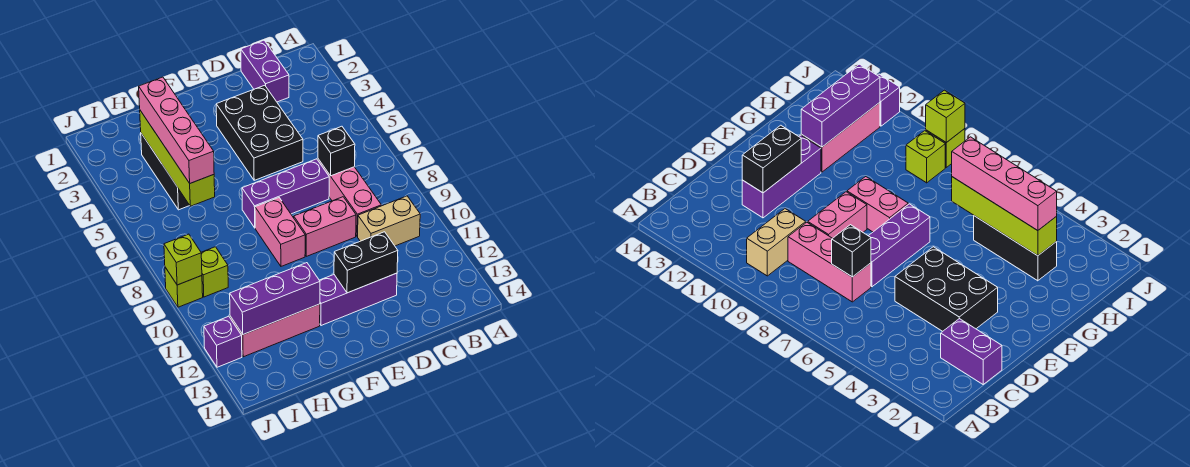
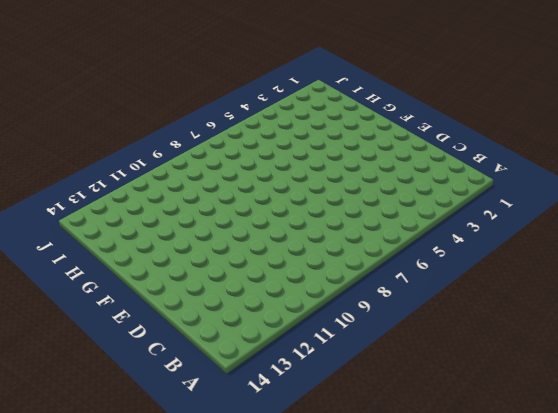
none -> tan 1x2 brick [358,196,420,246]
none -> purple 1x2 brick [241,40,289,102]
none -> pink 1x3 brick [318,159,381,236]

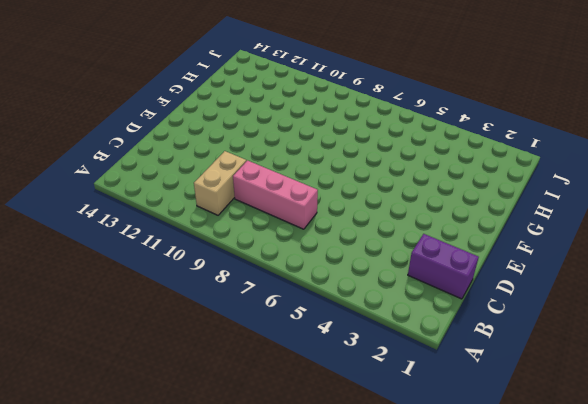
none -> black 2x3 brick [216,85,303,180]
none -> purple 1x3 brick [242,159,329,228]
none -> pink 1x2 brick [294,197,356,256]

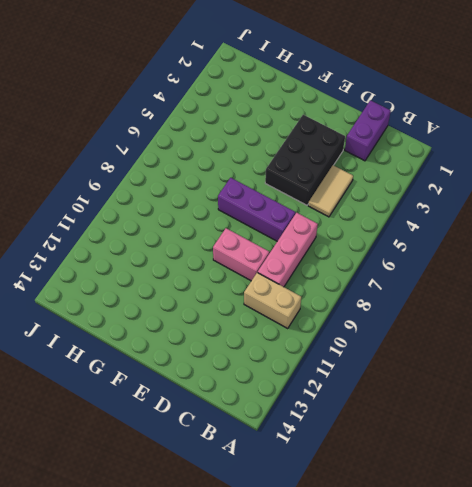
tan 1x2 tile [308,165,353,217] -> none
none -> purple 1x3 brick [319,273,397,326]
none -> pink 1x2 brick [255,198,305,266]
none -> pink 1x3 brick [230,304,320,357]

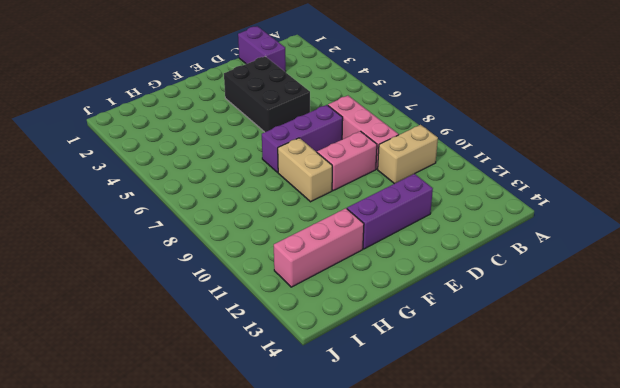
tan 1x2 brick [278,138,332,202] -> pink 1x2 brick [255,198,305,266]
none -> black 1x3 brick [141,134,190,210]
none -> lime 1x1 brick [201,247,228,297]
none -> lime 1x1 brick [165,267,203,307]

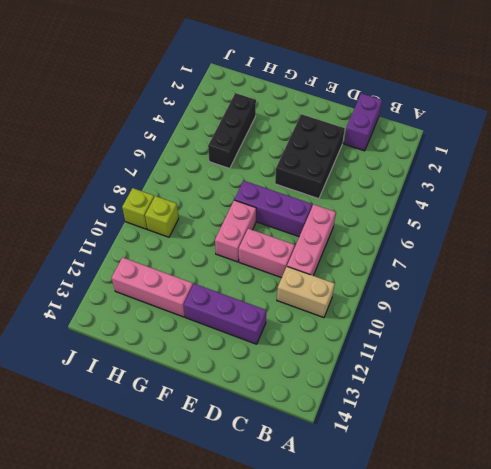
none -> purple 1x1 brick [204,316,242,367]
none -> black 1x1 brick [318,126,355,176]
none -> black 1x2 brick [334,232,398,293]

